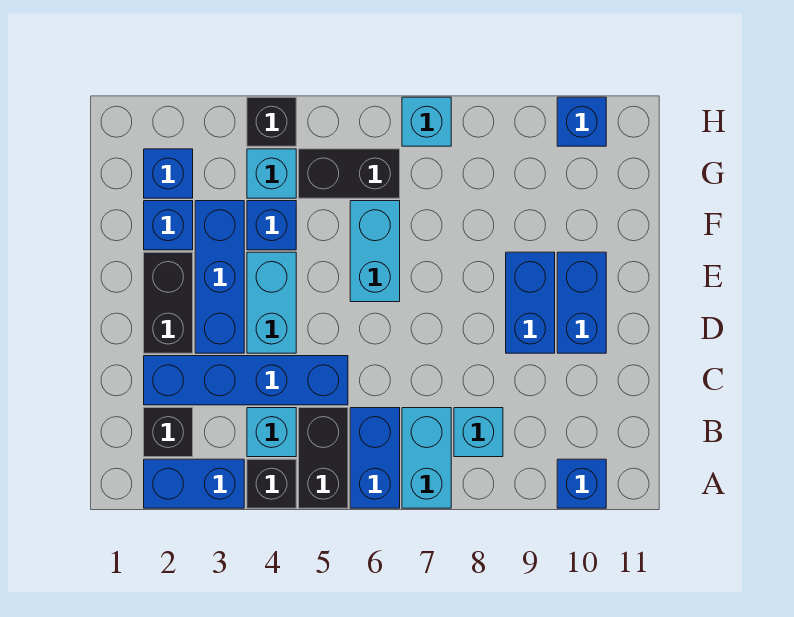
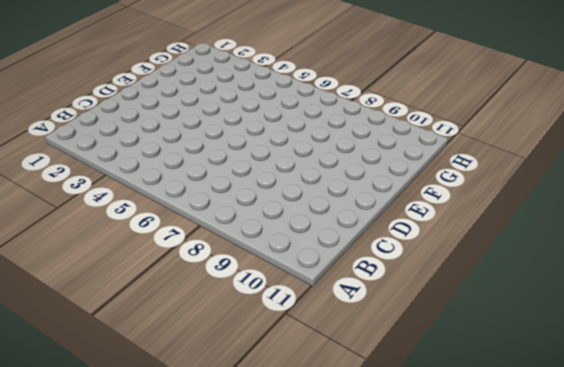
none -> blue 1x2 brick [144,459,244,508]
none -> black 1x1 brick [247,459,296,508]
none -> black 1x2 brick [299,408,348,508]

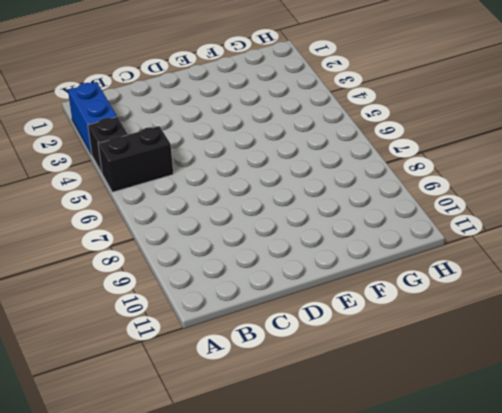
none -> blue 1x2 brick [350,408,400,508]
none -> cyan 1x2 brick [402,408,451,508]
none -> blue 1x1 brick [557,459,606,508]

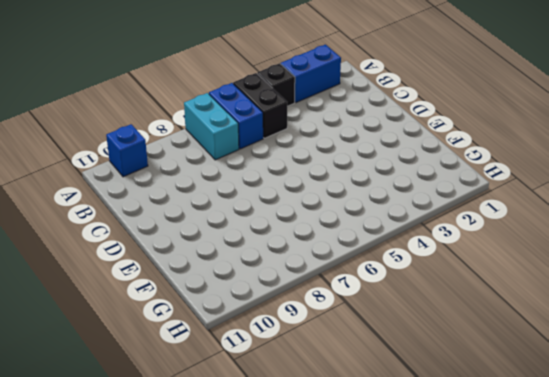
none -> black 1x1 brick [144,408,193,457]
none -> cyan 1x1 brick [247,408,296,457]
none -> cyan 1x1 brick [454,408,503,457]

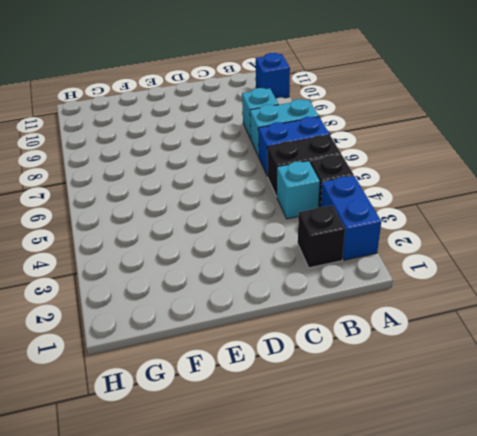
none -> blue 1x4 brick [144,356,348,405]
none -> black 1x2 brick [144,252,193,353]
none -> blue 1x3 brick [195,201,244,353]

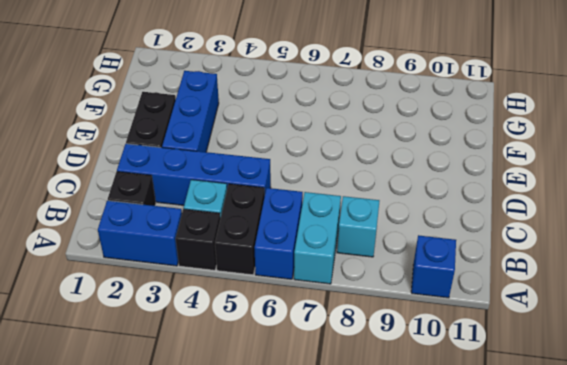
none -> cyan 1x2 brick [247,252,296,353]
none -> blue 1x2 brick [506,252,555,353]
none -> blue 1x2 brick [557,252,606,353]

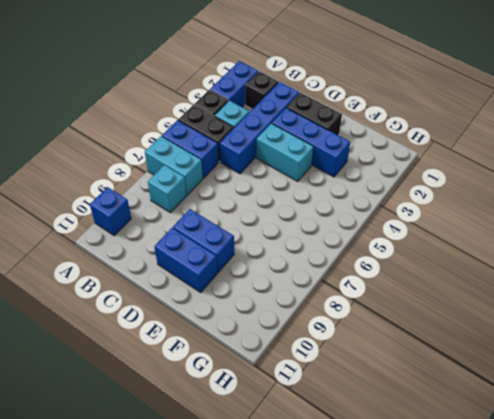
none -> cyan 1x2 brick [350,201,400,302]
none -> blue 1x1 brick [144,201,193,250]
none -> blue 1x1 brick [247,201,296,250]

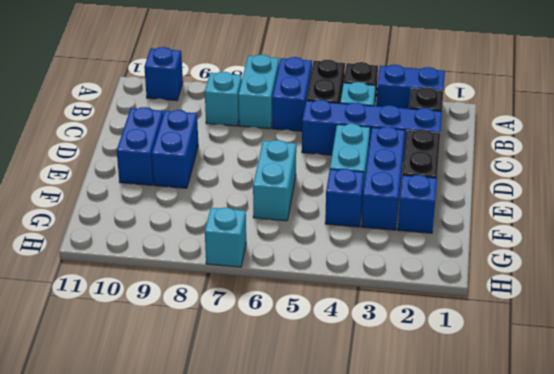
none -> blue 1x1 brick [144,149,193,198]
none -> cyan 1x1 brick [247,149,296,198]
none -> black 1x2 brick [299,149,400,198]

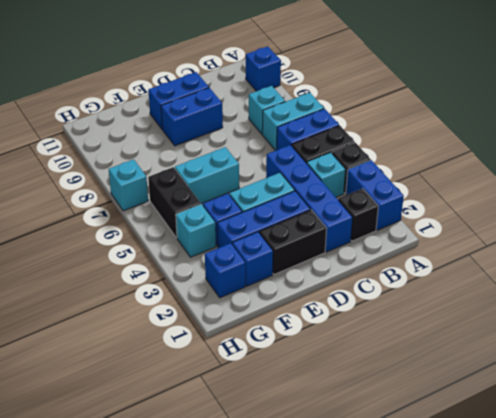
none -> black 1x1 brick [247,97,296,146]
none -> blue 1x1 brick [557,97,606,146]

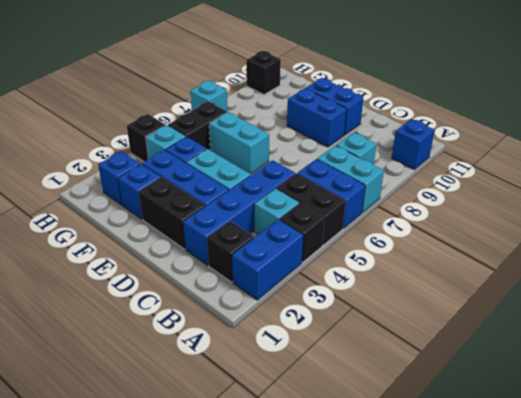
black 1x1 brick [246,51,281,94] -> blue 1x1 brick [557,97,606,146]

